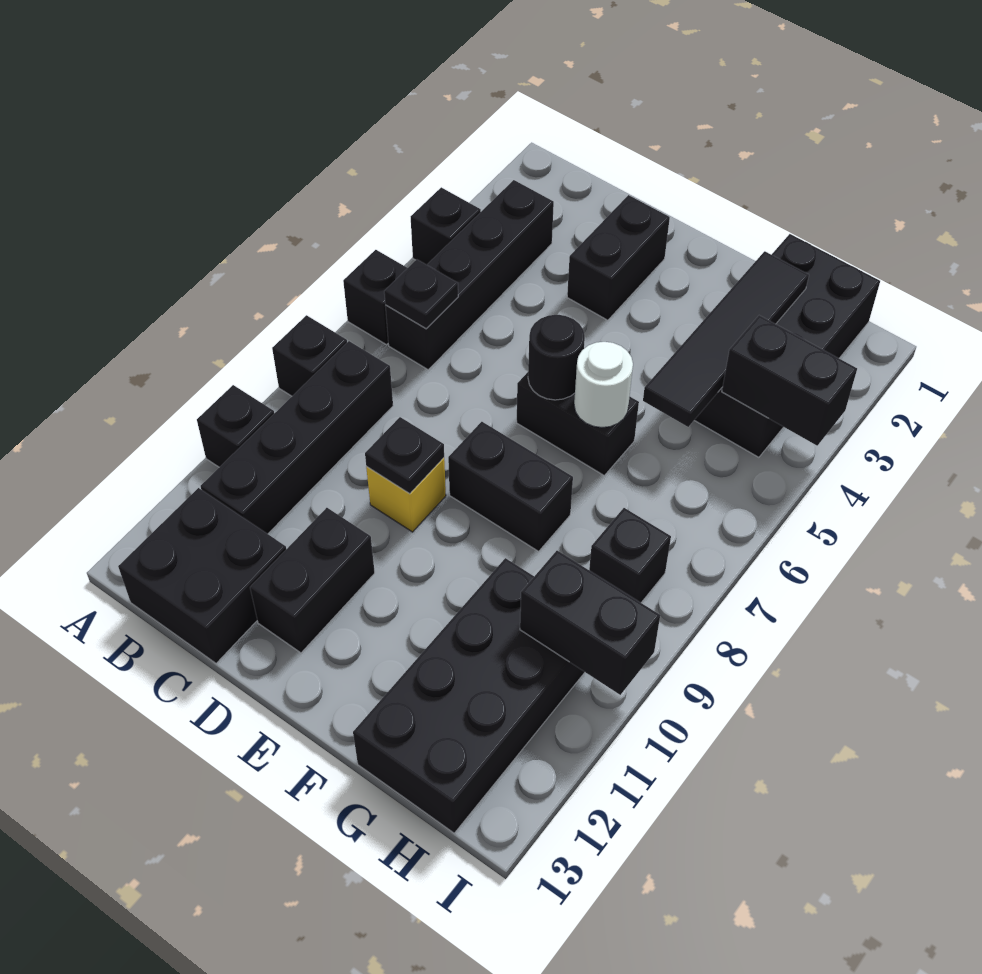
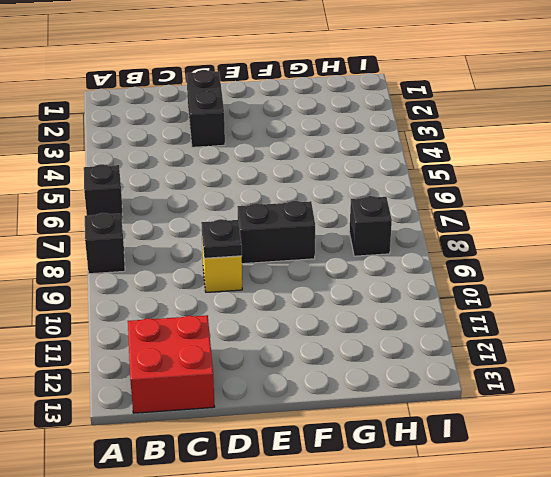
red 2x2 brick [128,315,215,413] -> black 2x2 brick [118,488,286,663]
none -> black 1x1 brick [411,187,481,265]
none -> black 1x1 brick [197,385,274,467]
none -> black 1x4 brick [385,180,554,370]

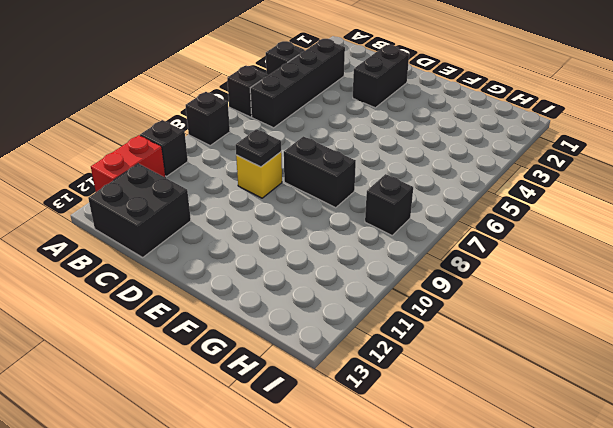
red 1x2 brick [91,135,165,192] -> none
none -> black 1x4 brick [201,341,393,534]
none -> black 1x2 brick [250,508,375,653]
none -> black 1x2 brick [517,372,639,475]

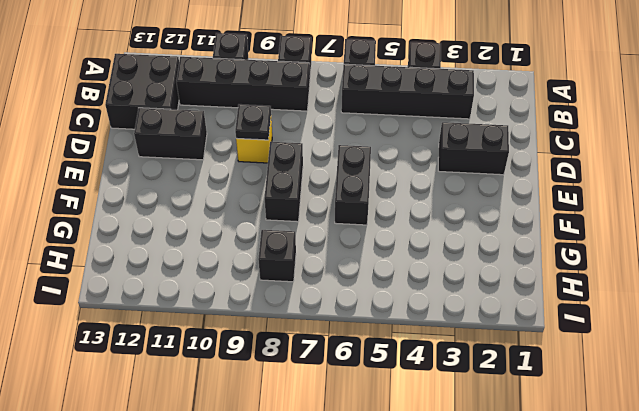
none -> black 2x4 brick [694,234,880,457]
none -> black 2x4 brick [353,558,585,833]
none -> black 1x1 plate [384,260,458,329]

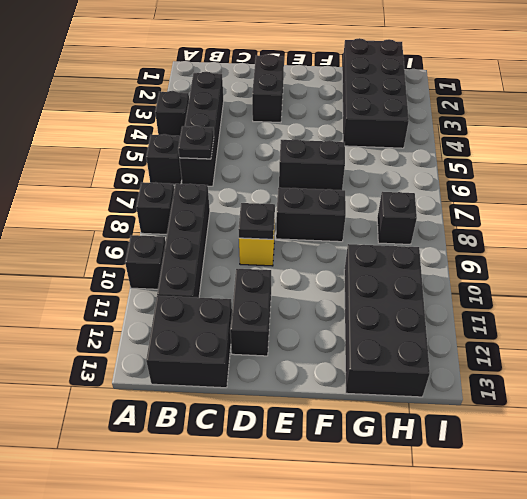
none -> black 1x1 round brick [528,315,585,400]
none -> white 1x1 round brick [574,342,633,428]
none -> black 1x4 tile [643,251,809,427]

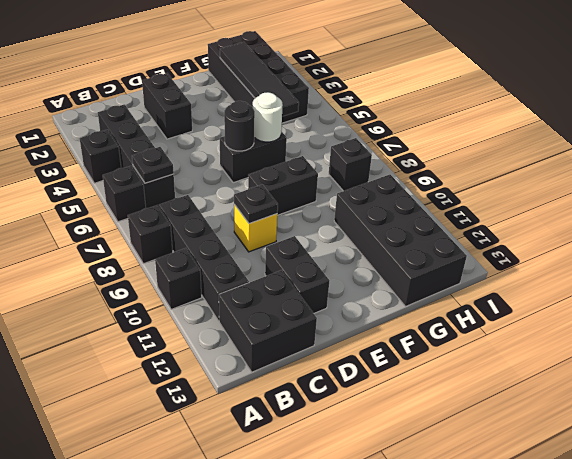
none -> black 1x2 brick [722,315,857,445]
none -> black 1x2 brick [520,551,660,695]

